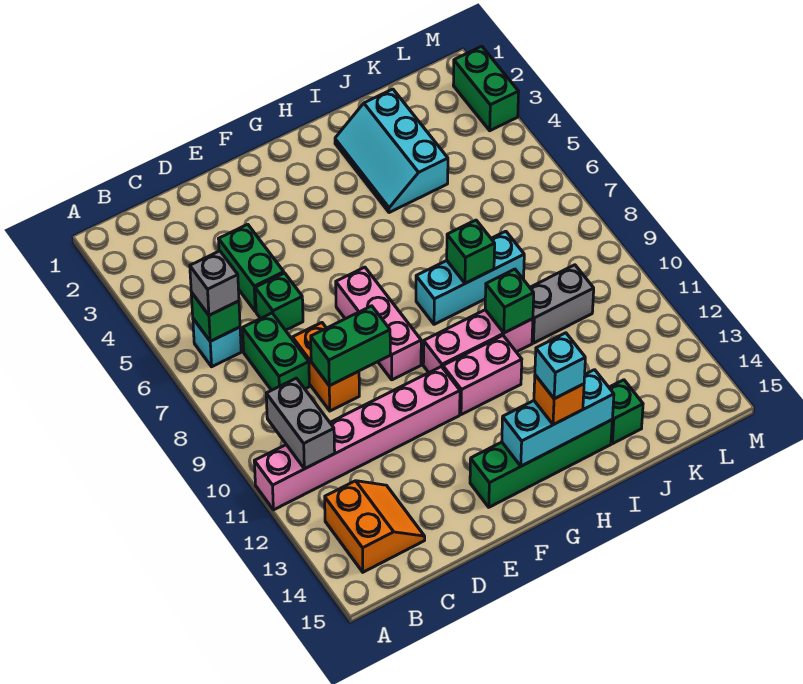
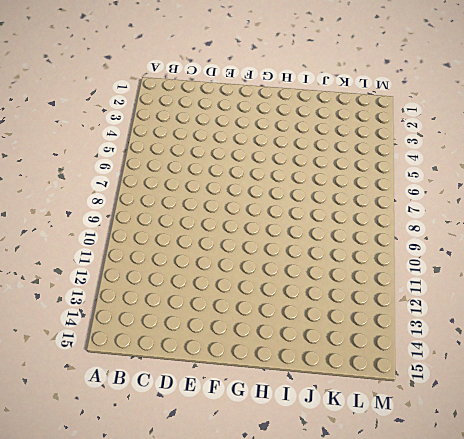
none -> pink 1x6 brick [254,367,460,510]
none -> cyan 1x1 brick [193,319,241,367]
none -> orange 2x2 slope [325,481,425,572]

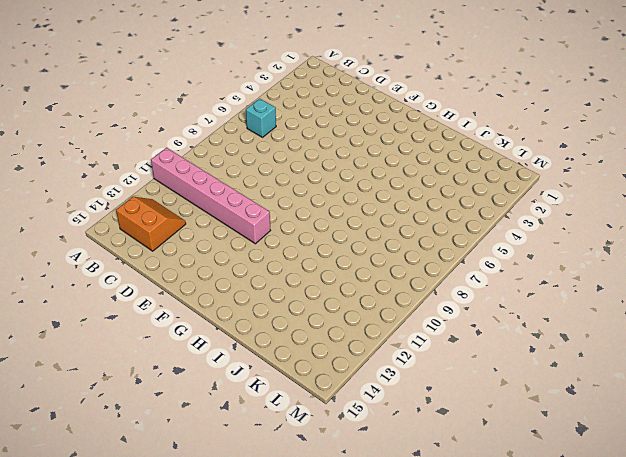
orange 2x2 slope [116,197,186,251] -> orange 2x2 slope turned to [325,481,425,572]
none -> green 1x2 brick [243,313,309,390]
none -> green 1x2 brick [219,224,284,311]
none -> green 1x1 brick [255,273,303,330]

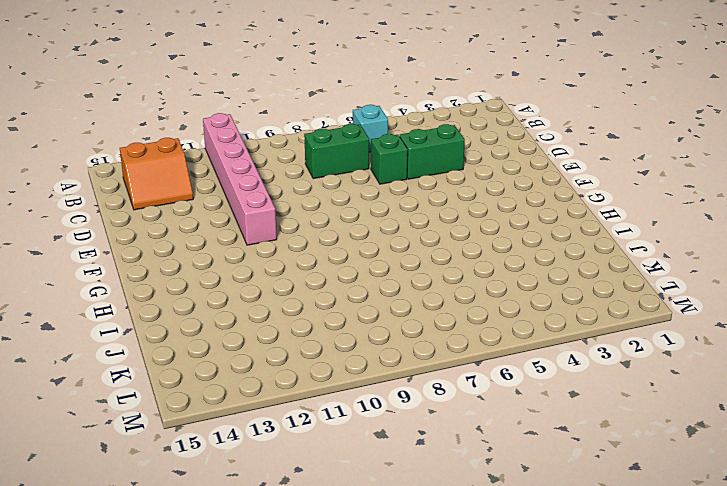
none -> orange 1x2 brick [292,323,359,411]
none -> pink 1x3 brick [336,267,421,380]
none -> green 1x4 brick [470,420,612,507]

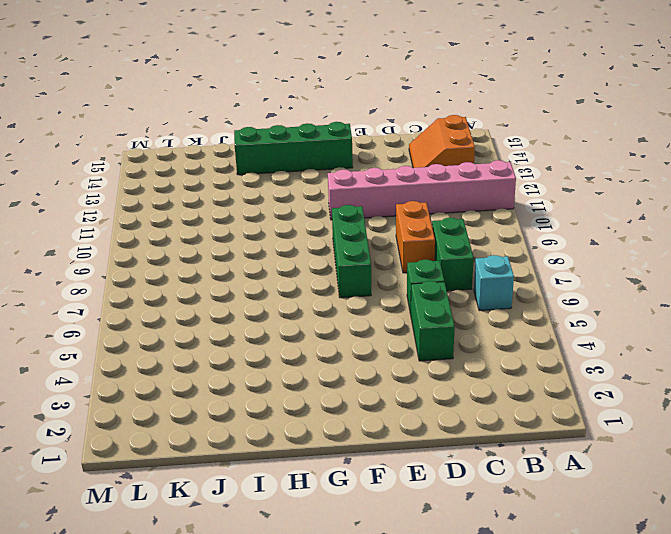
green 1x3 brick [332,205,371,298] -> pink 1x3 brick [336,267,421,380]
none -> pink 1x3 brick [423,310,533,372]
none -> pink 1x2 brick [443,336,522,415]
none -> cyan 1x3 brick [416,231,524,324]

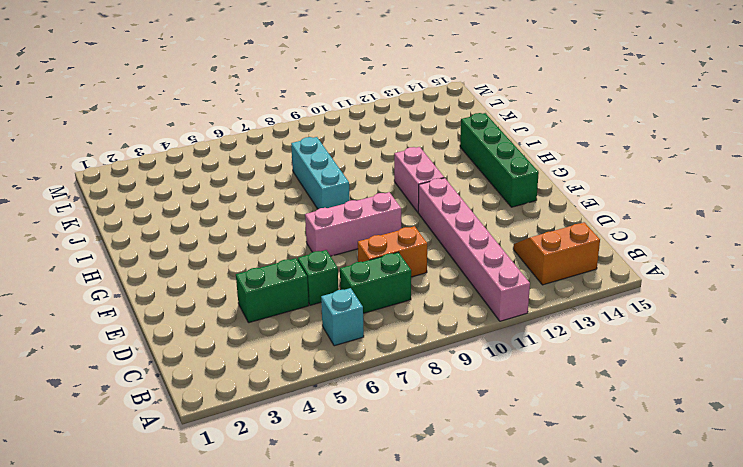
none -> pink 1x3 brick [423,310,533,372]
none -> cyan 2x3 slope [335,89,448,212]
none -> grey 1x2 brick [530,265,594,343]

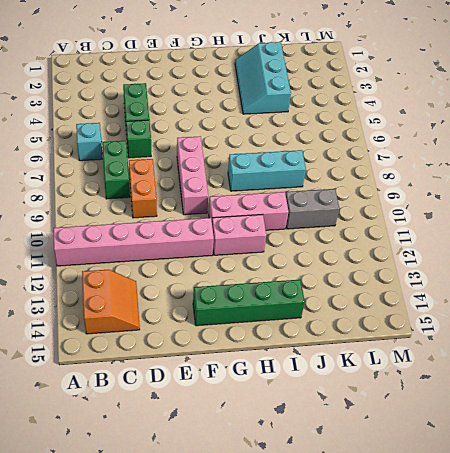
none -> green 1x1 brick [609,380,643,444]
none -> green 1x2 brick [453,46,519,131]
none -> green 1x1 brick [191,292,240,341]

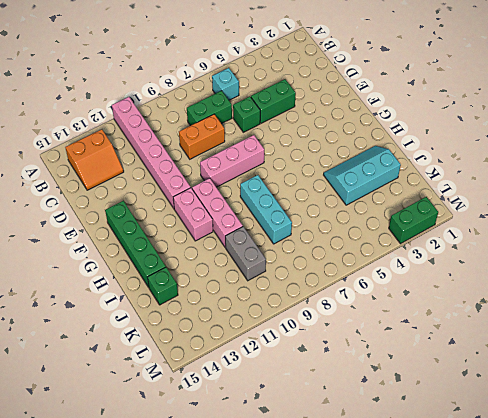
none -> green 1x1 brick [191,292,240,341]
none -> grey 1x2 brick [266,378,335,469]
none -> green 1x2 brick [311,306,390,386]

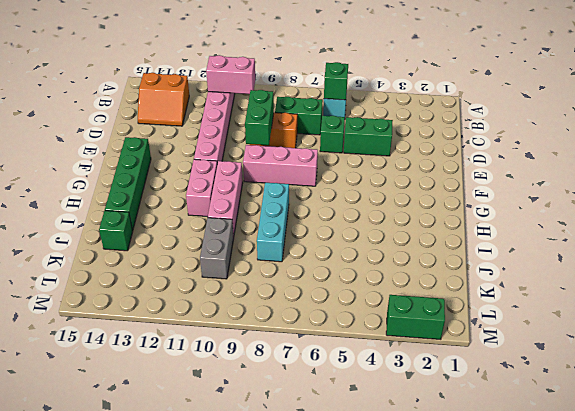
pink 1x2 brick [206,55,255,94] -> grey 1x2 brick [266,378,335,469]
none -> cyan 2x3 slope [335,89,448,212]
none -> cyan 1x3 brick [502,370,614,466]
none -> green 1x1 brick [447,220,495,283]

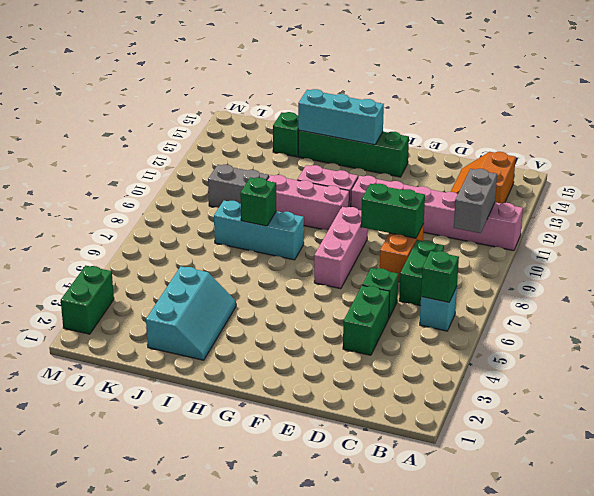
none -> green 1x1 brick [485,269,534,333]
none -> grey 1x1 brick [190,251,239,315]
none -> orange 1x1 brick [534,375,584,425]

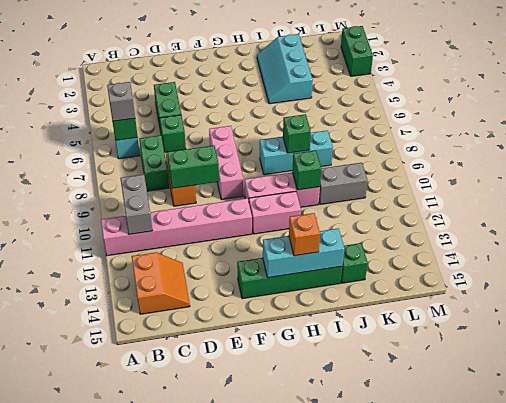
none -> cyan 1x1 brick [535,333,585,399]

